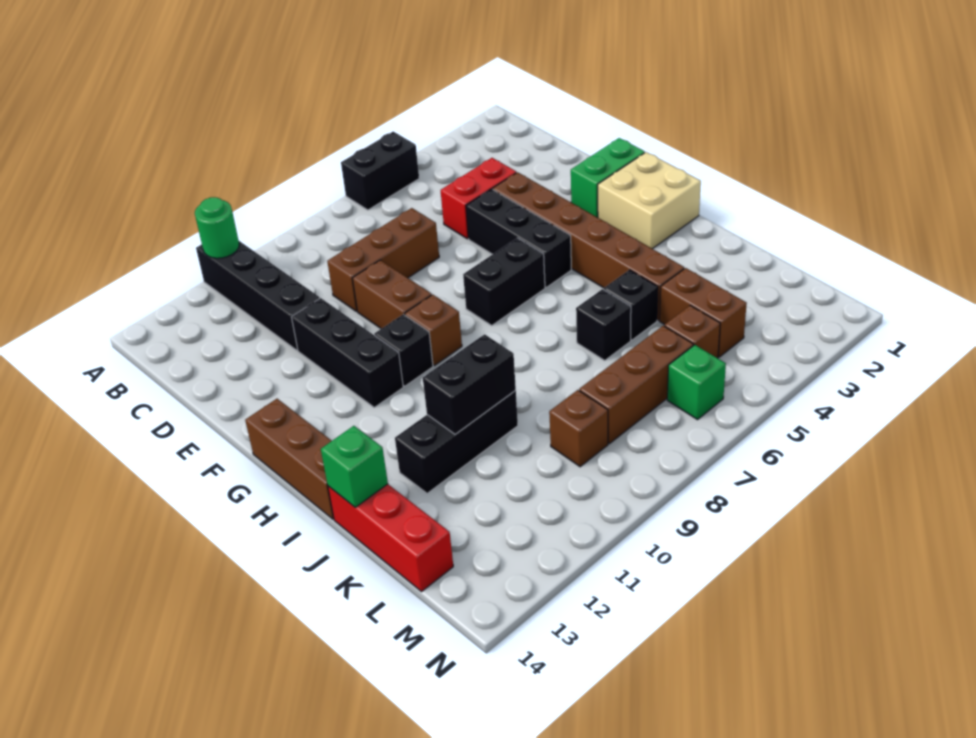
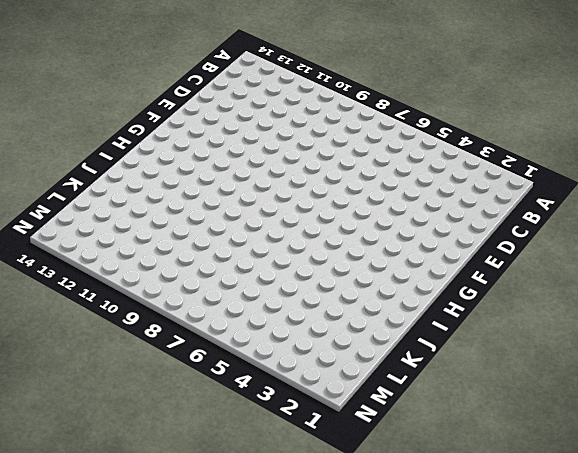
none -> black 1x2 brick [341,132,419,210]
none -> black 1x4 brick [196,241,320,350]
none -> red 1x2 brick [441,158,516,239]

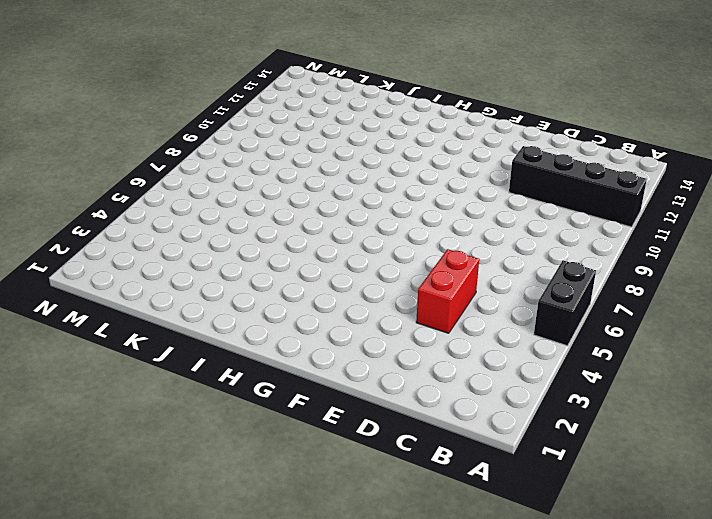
none -> brown 1x3 brick [327,208,439,311]
none -> brown 1x6 brick [493,172,684,320]
none -> black 1x3 brick [466,189,571,287]

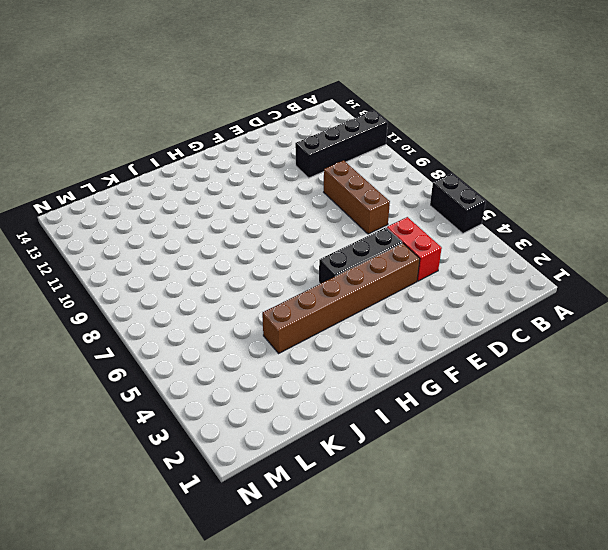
none -> brown 1x2 brick [352,260,432,329]
none -> black 1x3 brick [292,298,403,407]
none -> green 1x2 brick [571,138,645,218]

